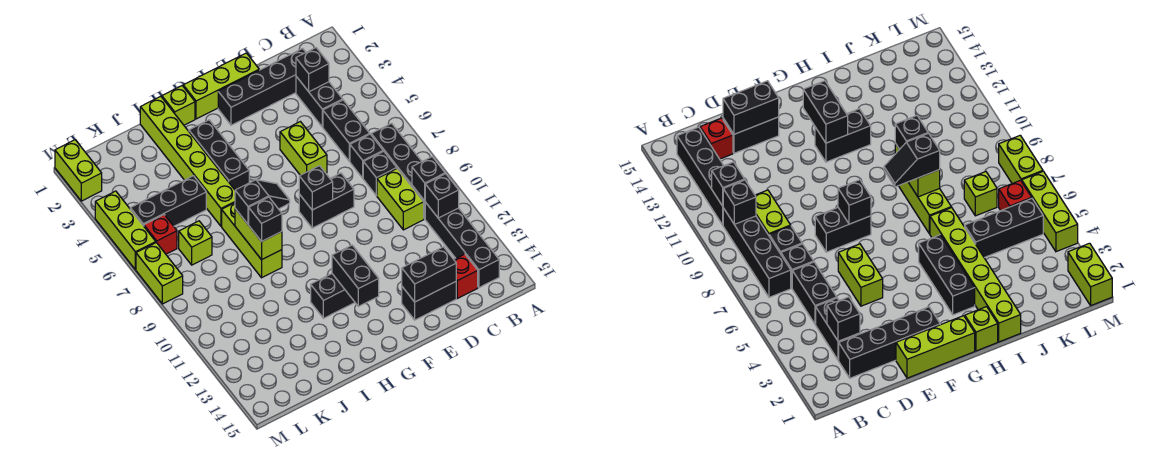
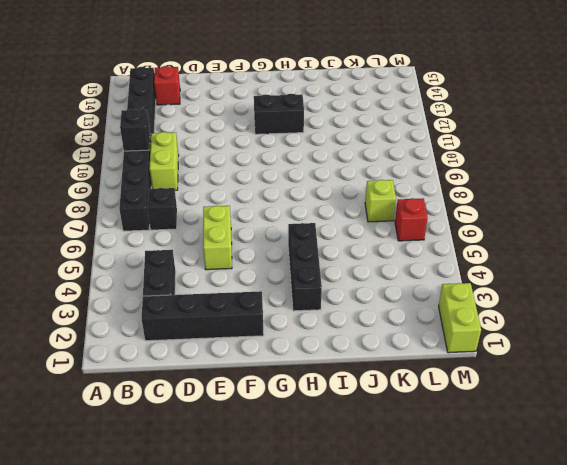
none -> black 1x2 brick [323,100,370,161]
none -> black 1x1 brick [363,151,397,196]
none -> black 1x2 brick [402,282,456,320]
none -> lime 1x3 brick [183,53,259,119]

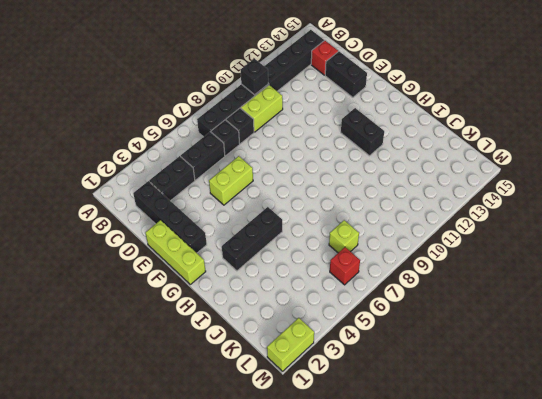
none -> black 1x2 brick [299,173,354,228]
none -> lime 1x1 brick [162,86,195,125]
none -> lime 1x6 brick [140,96,235,226]
none -> lime 1x3 brick [222,203,282,278]

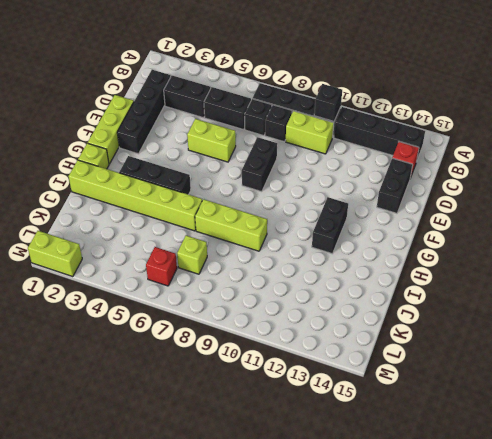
none -> black 1x3 brick [130,176,206,226]
none -> lime 1x3 brick [95,191,156,270]
none -> lime 1x2 brick [136,243,183,304]
none -> black 1x1 brick [425,174,459,218]

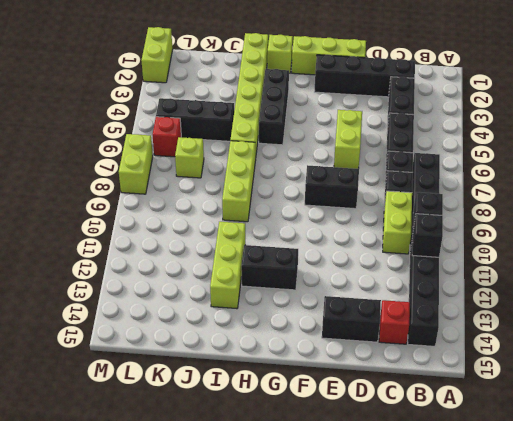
lime 1x3 brick [210,222,245,309] -> lime 1x3 brick moved to [95,191,156,270]
none -> black 1x1 brick [296,48,329,92]
none -> black 1x2 brick [402,247,456,302]
none -> black 1x1 brick [299,166,333,210]
none -> black 1x2 brick [332,245,379,306]

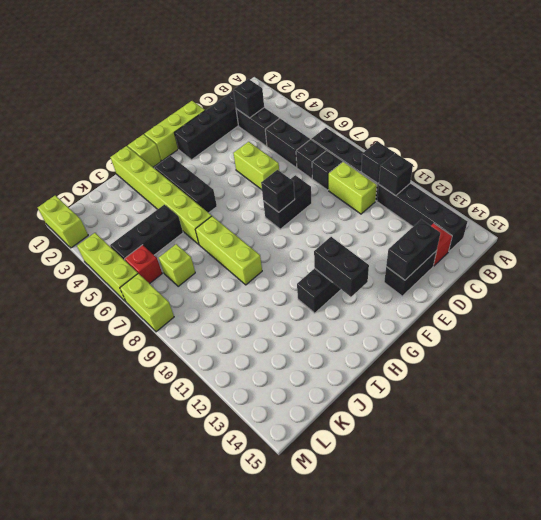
none -> lime 1x2 brick [235,209,282,260]
none -> black 1x2 slope [235,180,290,224]
none -> black 1x1 brick [249,197,282,242]

